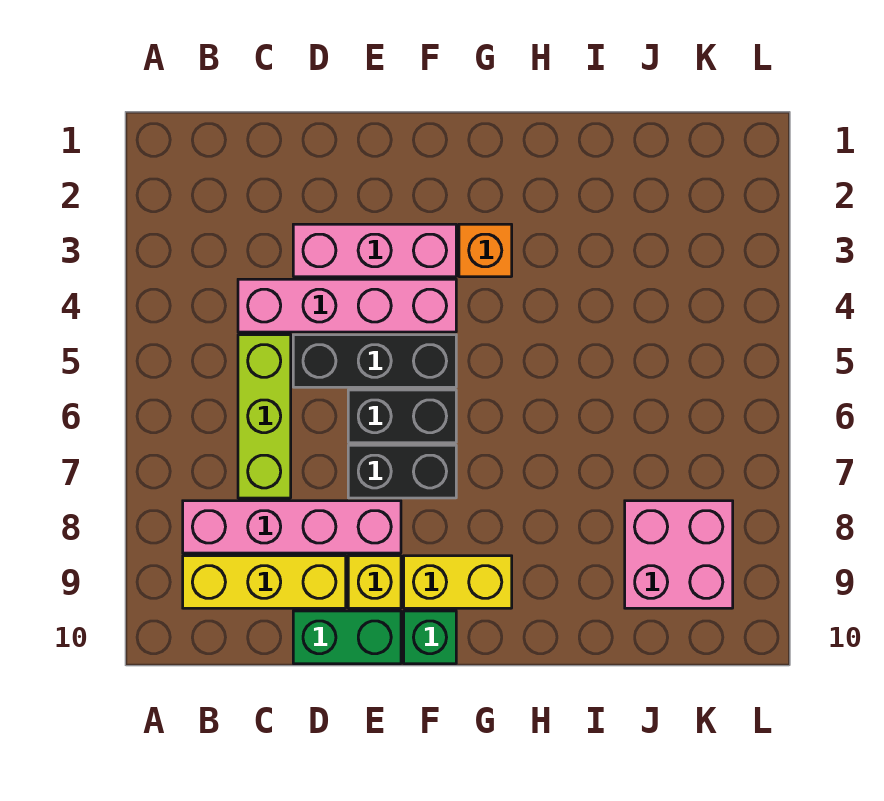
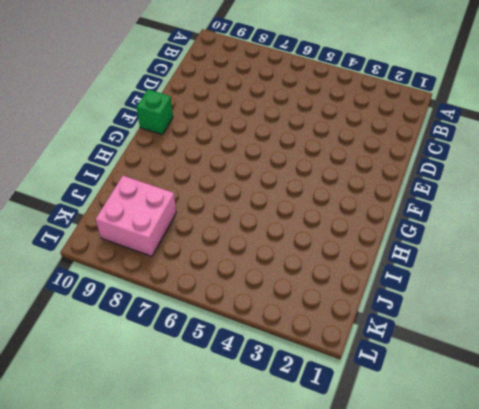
none -> pink 1x4 brick [183,501,401,553]
none -> yellow 1x3 brick [183,556,346,608]
none -> pink 1x4 brick [238,279,456,332]

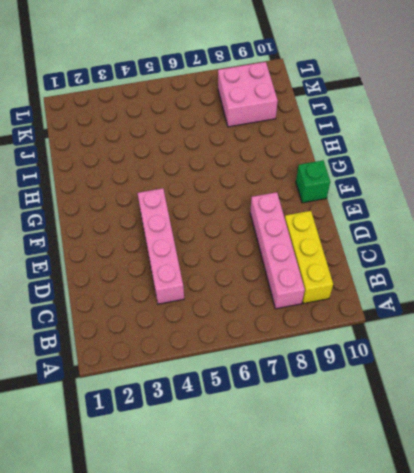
none -> lime 1x3 brick [238,335,291,498]
none -> pink 1x3 brick [293,224,456,277]
none -> black 1x3 brick [293,335,456,387]

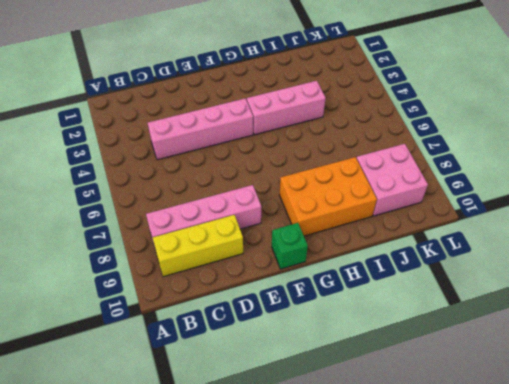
pink 1x3 brick [247,81,326,135] -> pink 1x3 brick moved to [293,224,456,277]
orange 2x3 brick [280,157,377,236] -> yellow 1x2 brick [404,556,512,608]
none -> lime 1x3 brick [238,335,291,498]
none -> black 1x3 brick [293,335,456,387]
none -> green 1x2 brick [293,611,401,664]

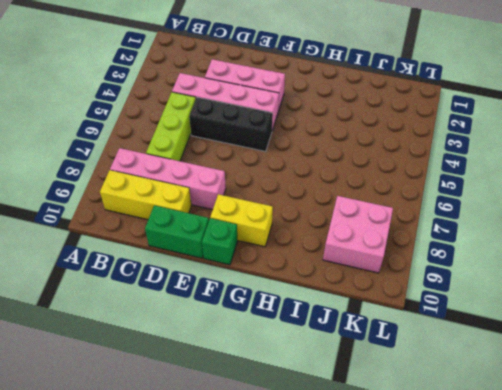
none -> black 1x2 brick [348,390,456,443]
none -> black 1x2 brick [348,445,456,498]
none -> yellow 1x1 brick [348,556,401,608]

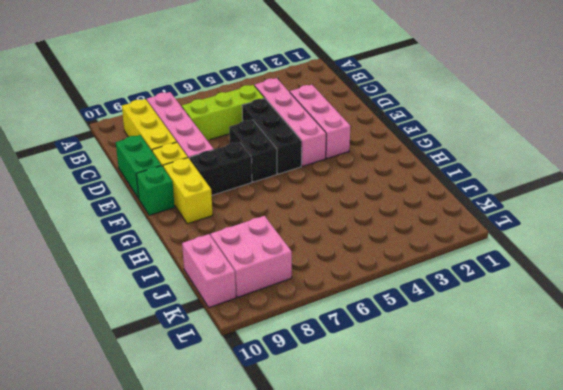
black 1x2 brick [190,142,252,195] -> black 1x2 brick turned to [348,445,456,498]
pink 1x2 brick [182,234,236,308] -> none
none -> orange 1x1 brick [459,224,512,277]

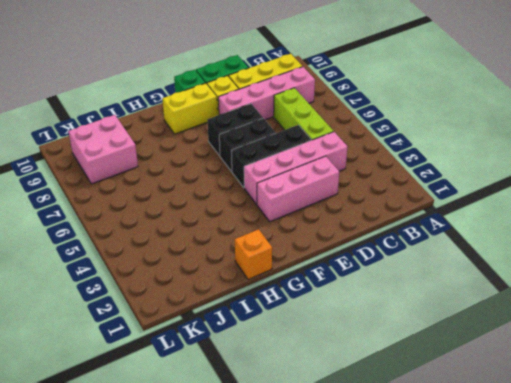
orange 1x1 brick [235,229,272,279] -> orange 1x1 brick moved to [459,224,512,277]

